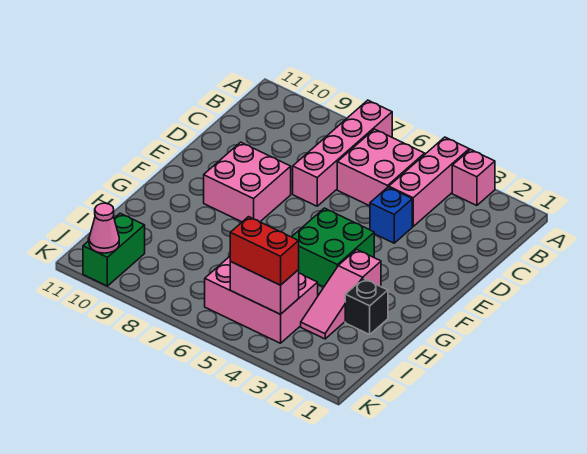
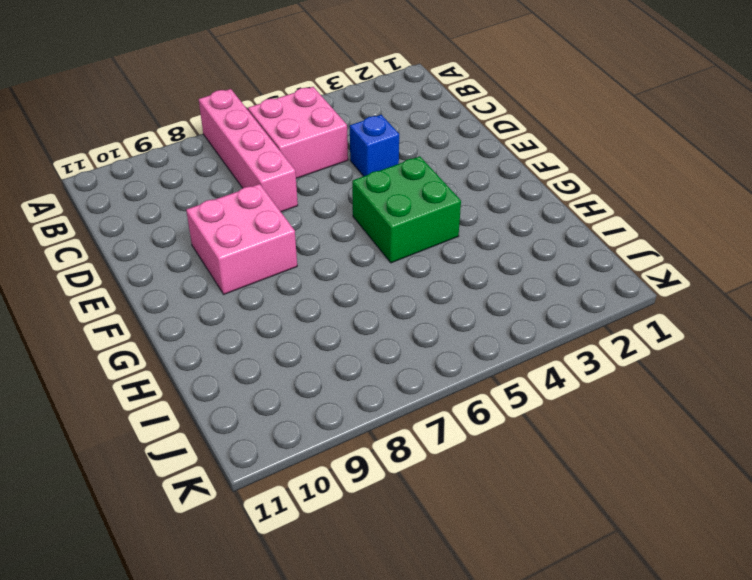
none -> pink 1x1 brick [452,149,495,206]
none -> pink 1x3 brick [389,137,469,226]
none -> pink 1x3 slope [301,250,381,339]

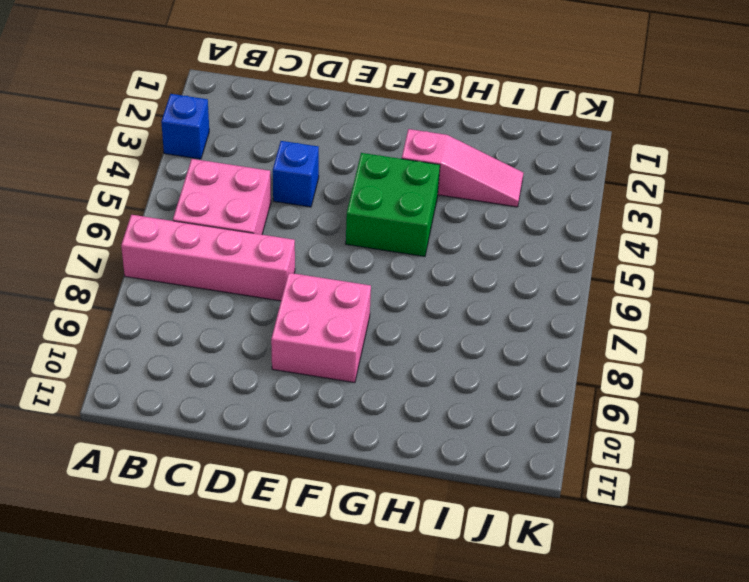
blue 1x1 brick [161,94,209,159] -> pink 1x1 brick [452,149,495,206]
none -> pink 1x3 brick [389,137,469,226]
none -> black 1x1 brick [345,279,388,334]
none -> pink 2x3 brick [205,256,318,343]

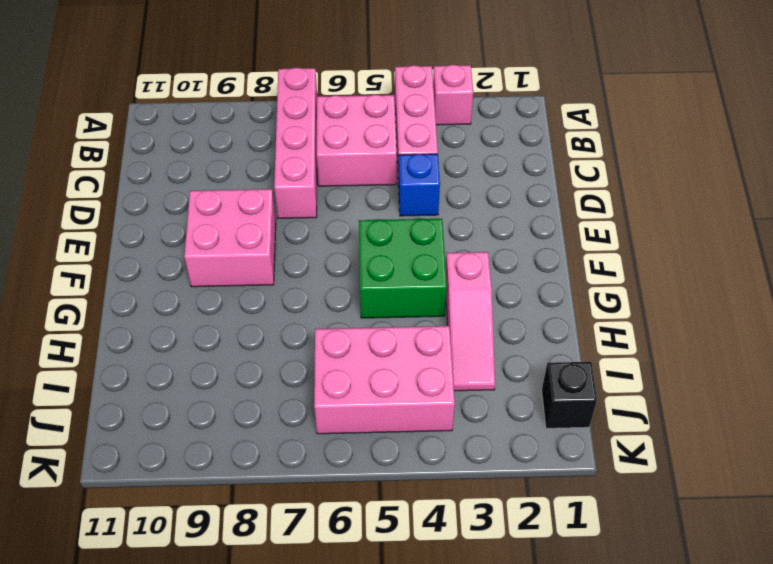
black 1x1 brick [542,362,597,428] -> black 1x1 brick moved to [345,279,388,334]
none -> green 1x2 brick [83,213,145,286]
none -> pink 1x2 brick [230,262,299,314]
none -> pink 1x1 cone [89,203,119,253]

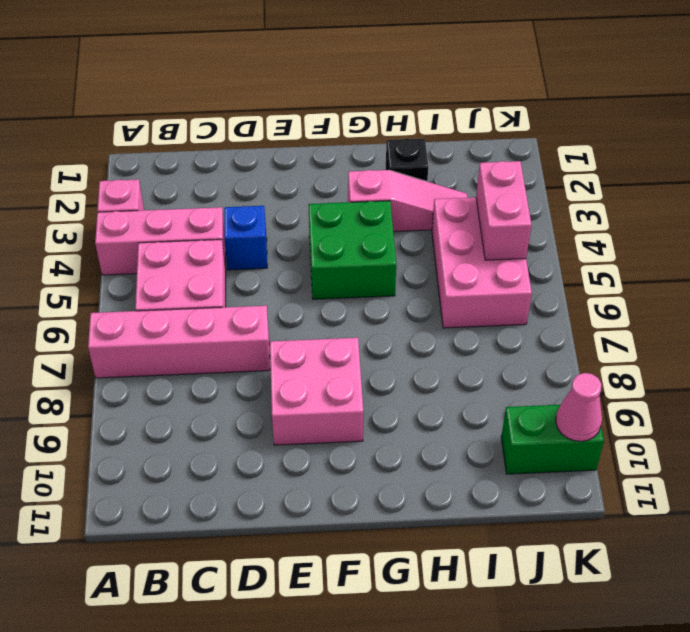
none -> red 1x2 brick [230,217,299,285]

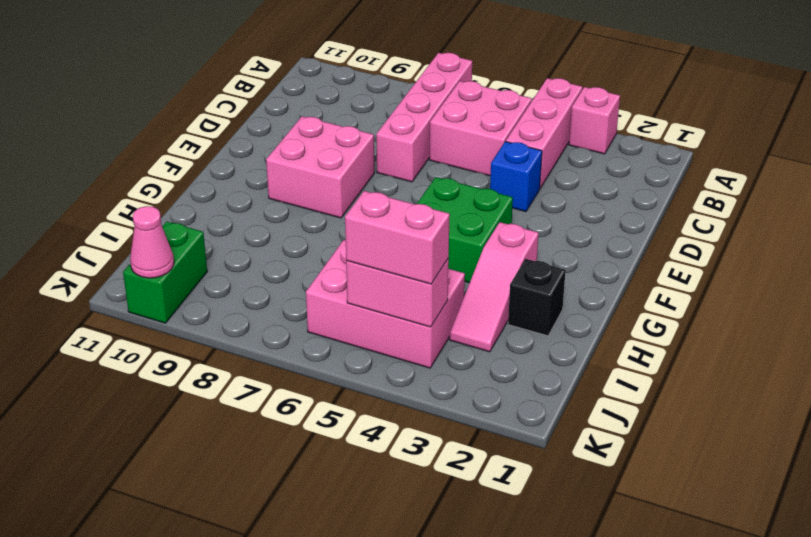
pink 1x2 brick [345,191,450,284] -> red 1x2 brick [230,217,299,285]

